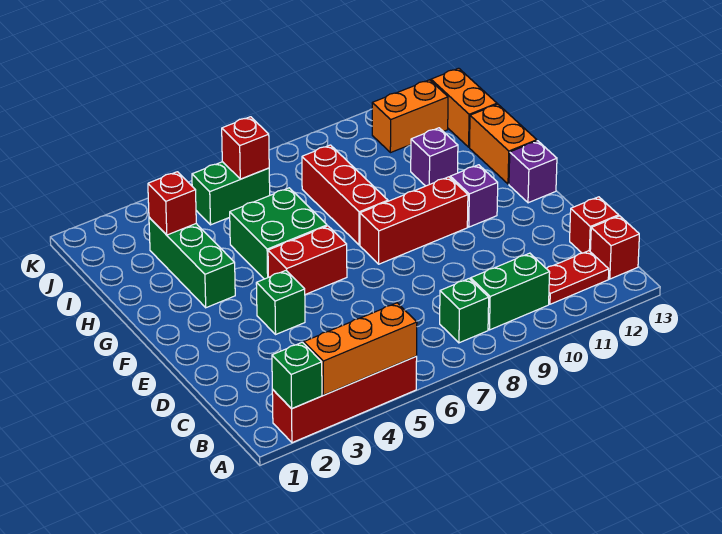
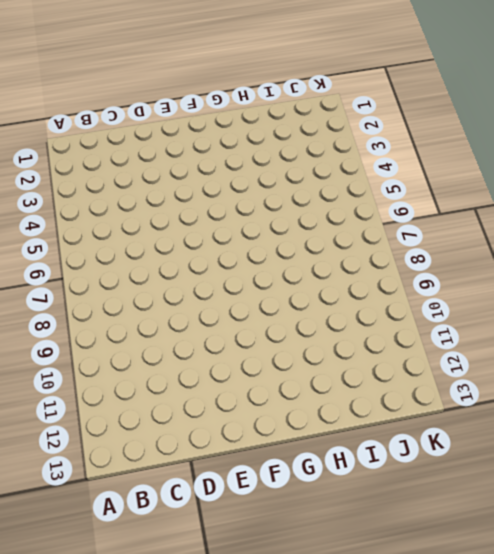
none -> red 1x4 brick [272,357,417,443]
none -> green 1x1 brick [440,279,489,343]
none -> green 1x2 brick [471,253,550,330]

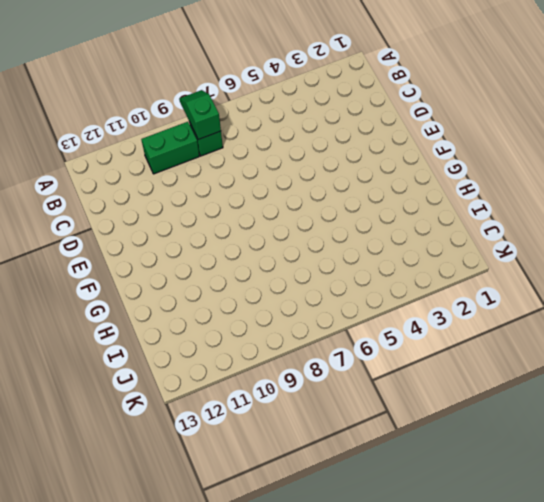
green 1x2 slope [179,90,221,140] -> none
none -> red 1x4 brick [272,357,417,443]
none -> red 1x2 plate [546,251,609,304]
none -> red 1x1 brick [590,216,639,279]

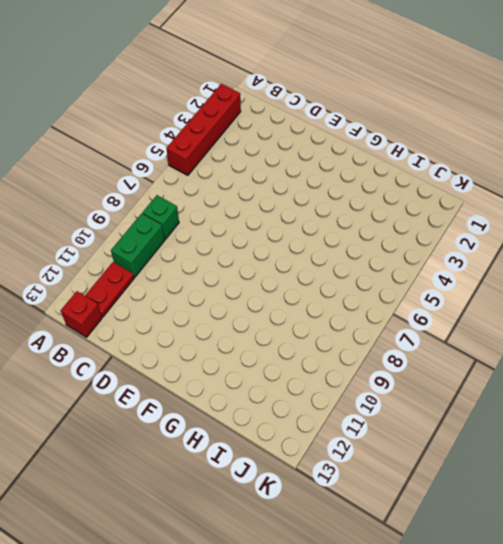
none -> red 1x1 brick [570,197,619,253]
none -> green 1x1 brick [256,271,305,334]
none -> red 1x2 brick [268,226,347,295]

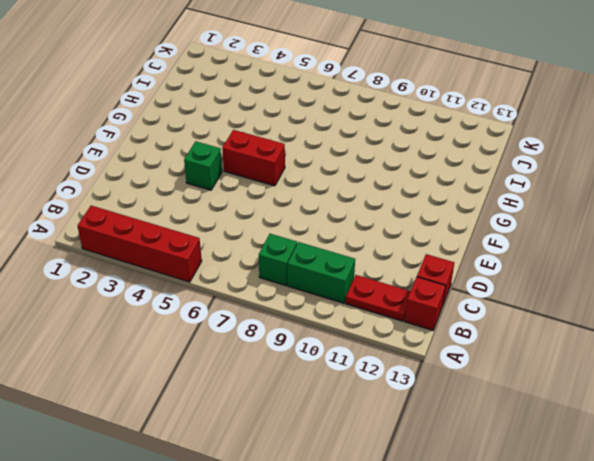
none -> red 1x3 brick [360,177,468,264]
none -> purple 1x1 brick [450,165,498,227]
none -> purple 1x1 brick [509,141,557,203]

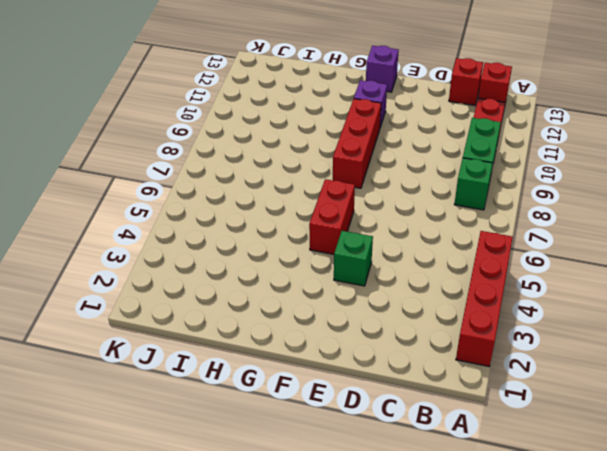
none -> green 1x3 brick [149,218,235,308]
none -> green 2x2 brick [229,188,327,279]
none -> red 1x3 brick [302,145,388,245]

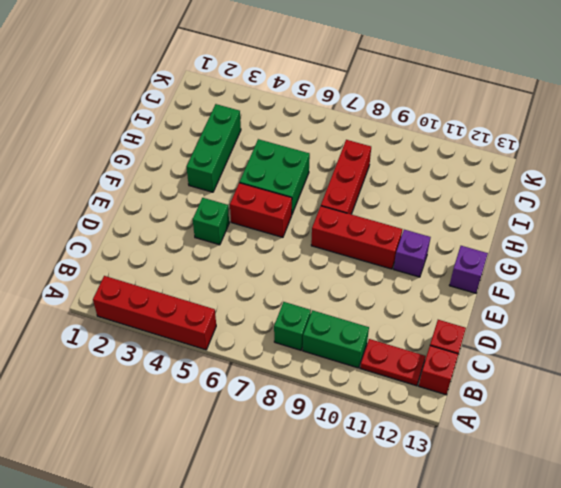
none -> orange 1x2 brick [470,104,537,184]
none -> purple 1x1 brick [411,128,458,186]
none -> orange 1x2 brick [431,68,497,147]

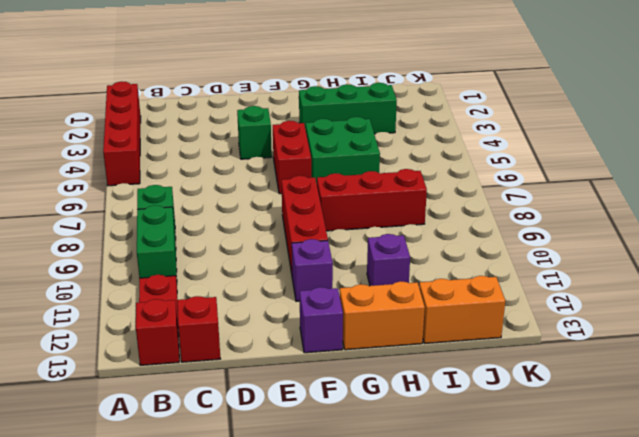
none -> green 1x2 brick [192,162,270,225]
none -> orange 1x2 brick [372,80,448,153]
none -> green 1x1 brick [272,342,322,409]

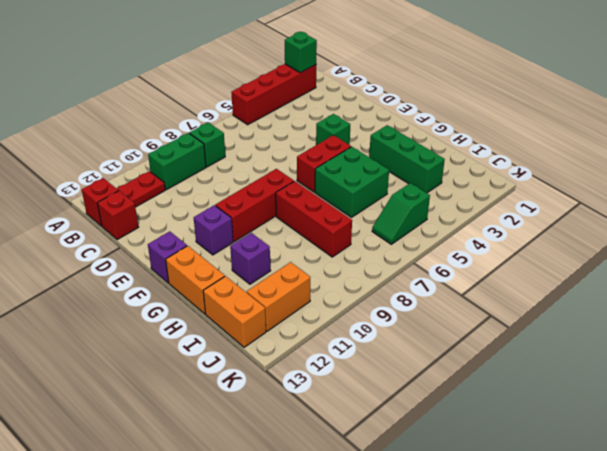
green 1x2 slope [372,183,430,244] -> green 1x2 brick [192,162,270,225]
none -> orange 1x3 brick [304,303,417,395]
none -> red 1x1 brick [148,172,196,235]
none -> red 1x1 brick [222,117,269,179]

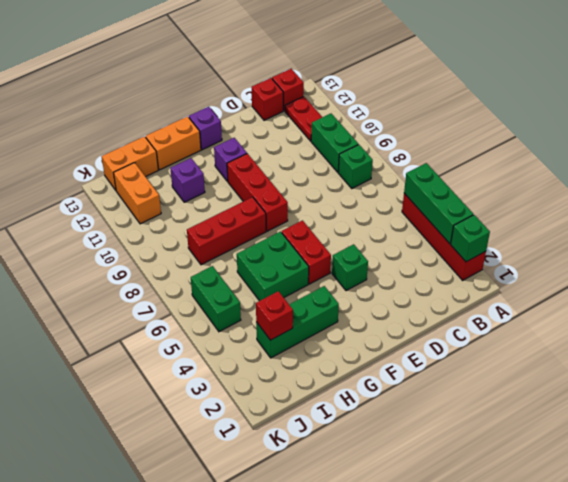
green 1x3 brick [404,163,473,244] -> orange 1x3 brick [304,303,417,395]
none -> red 1x1 brick [222,117,269,179]

